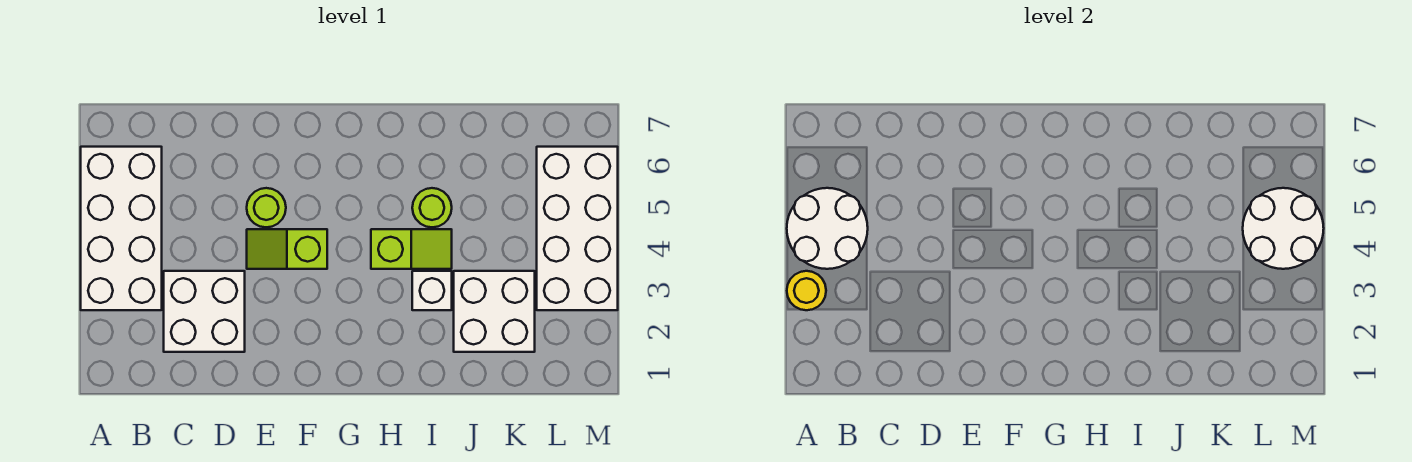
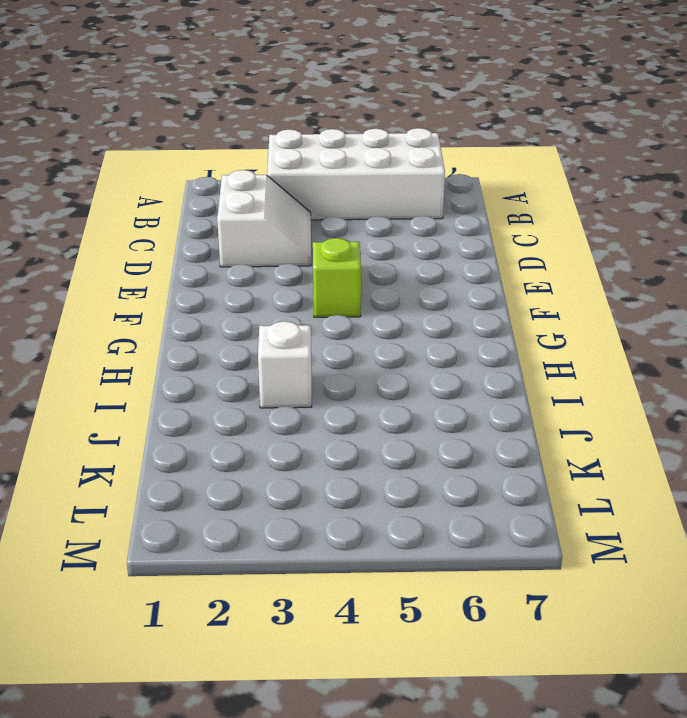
white 2x2 slope [217,170,311,267] -> white 2x2 brick [164,271,245,352]
none -> lime 1x1 round brick [247,188,286,227]
none -> lime 1x2 slope [371,229,452,269]
none -> lime 1x1 round brick [412,188,452,227]

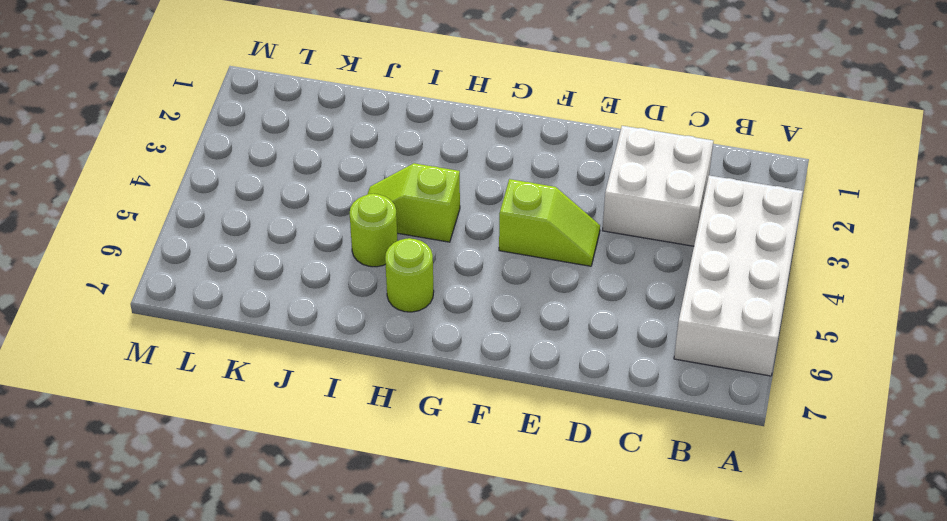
lime 1x1 round brick [385,238,434,312] -> lime 1x1 round brick moved to [247,188,286,227]
none -> white 1x1 brick [412,271,452,310]
none -> white 2x2 brick [454,271,535,352]
none -> white 2x4 brick [537,147,618,310]

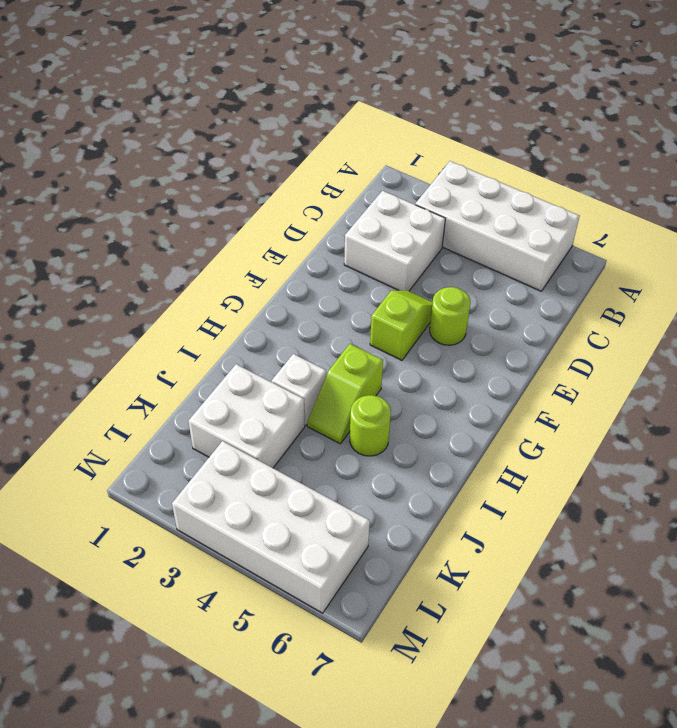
none -> yellow 1x1 round brick [787,271,826,310]
none -> white 2x2 round brick [787,188,868,269]
none -> white 2x2 round brick [1243,188,1324,269]

